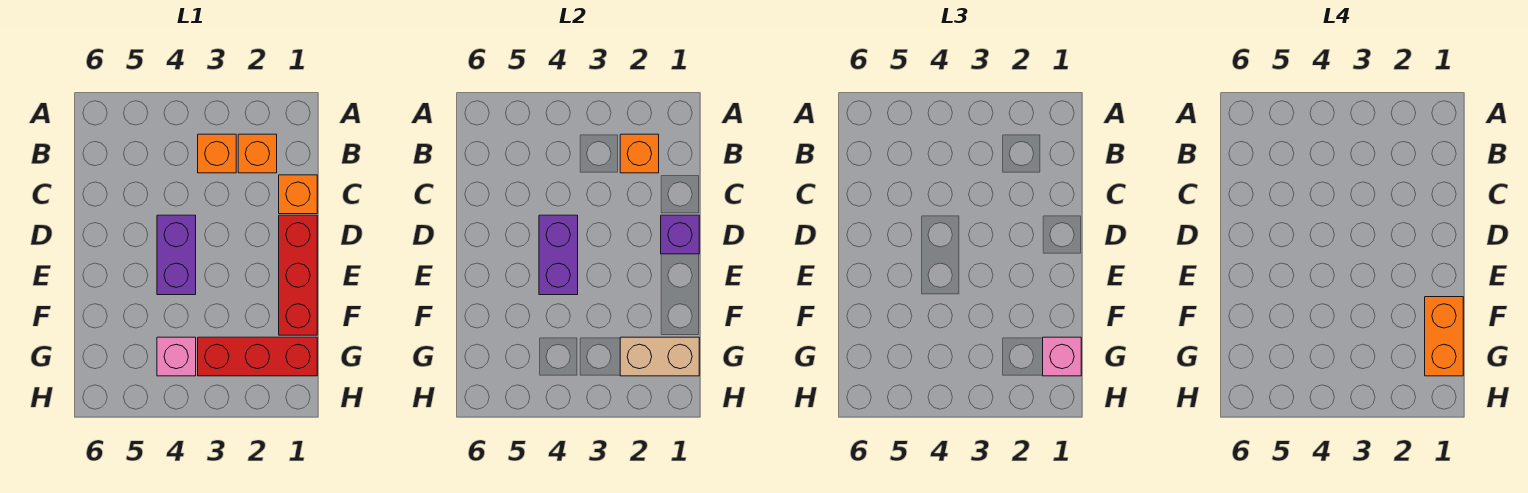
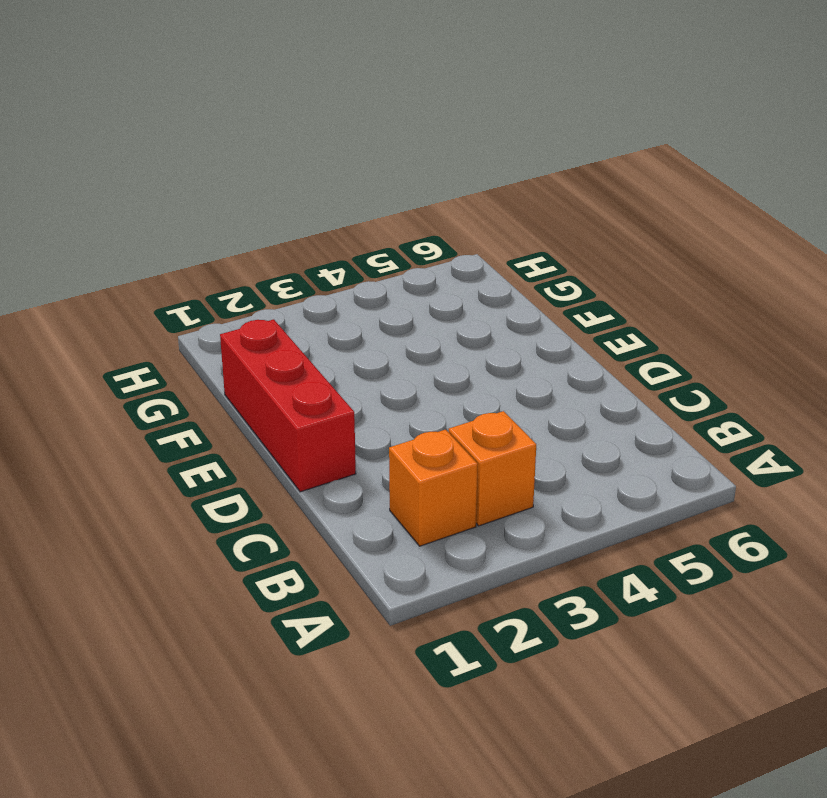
none -> orange 1x1 brick [279,175,317,214]
none -> purple 1x2 brick [157,215,196,295]
none -> red 1x3 brick [198,337,317,376]

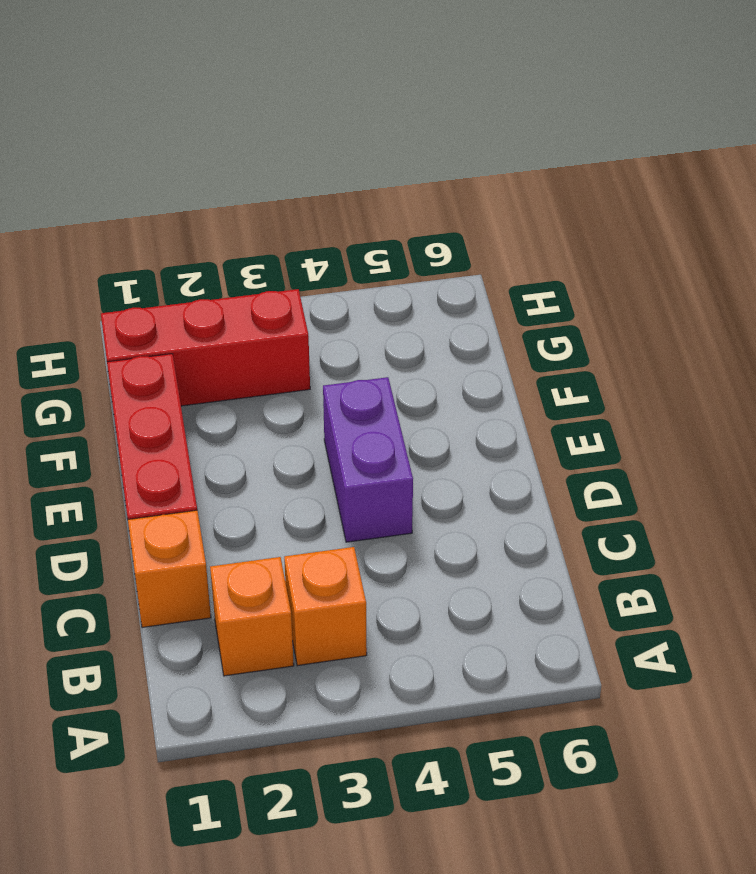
none -> pink 1x1 brick [157,337,196,376]
none -> orange 1x1 brick [620,134,659,173]
none -> purple 1x1 brick [661,215,699,254]

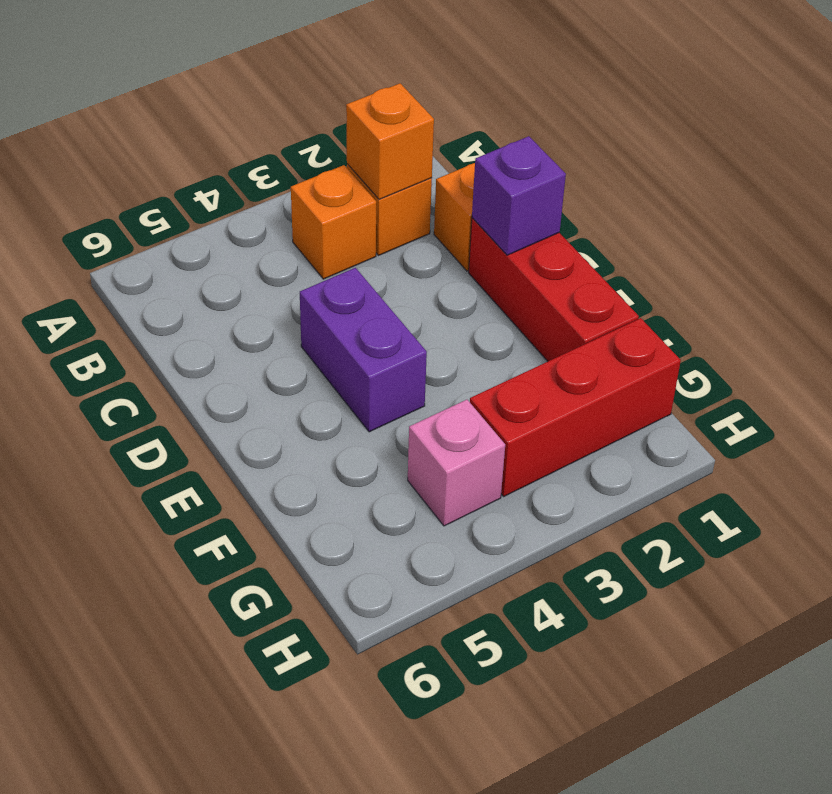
none -> purple 1x2 brick [539,215,578,295]
none -> tan 1x2 brick [620,337,699,376]
none -> pink 1x1 brick [1043,337,1081,376]

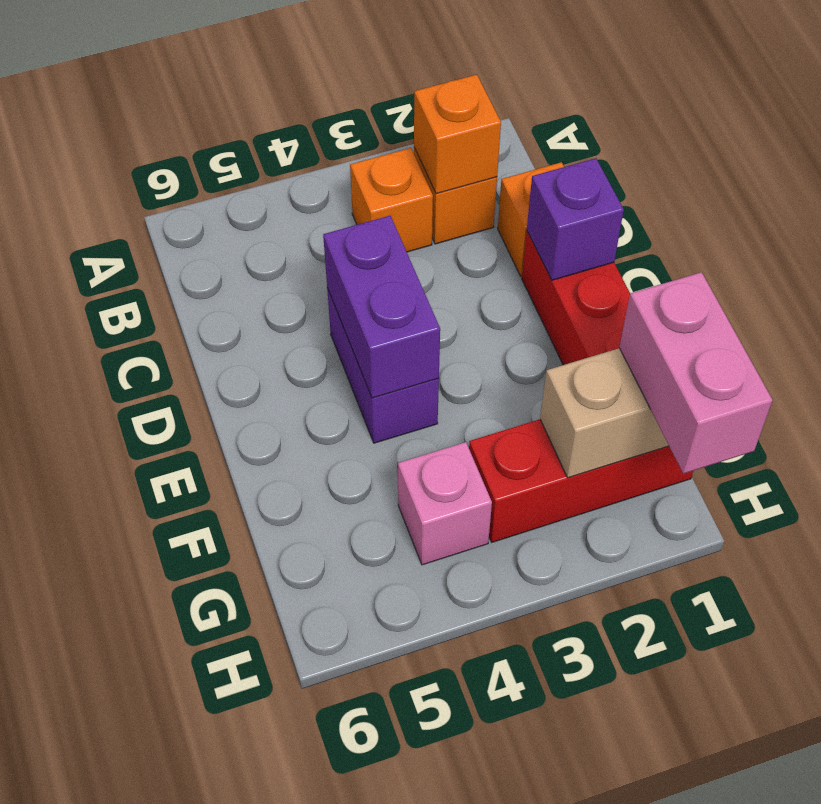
pink 1x2 brick [619,272,772,474] -> pink 1x1 brick [1043,337,1081,376]
none -> orange 1x2 brick [1425,297,1463,376]

